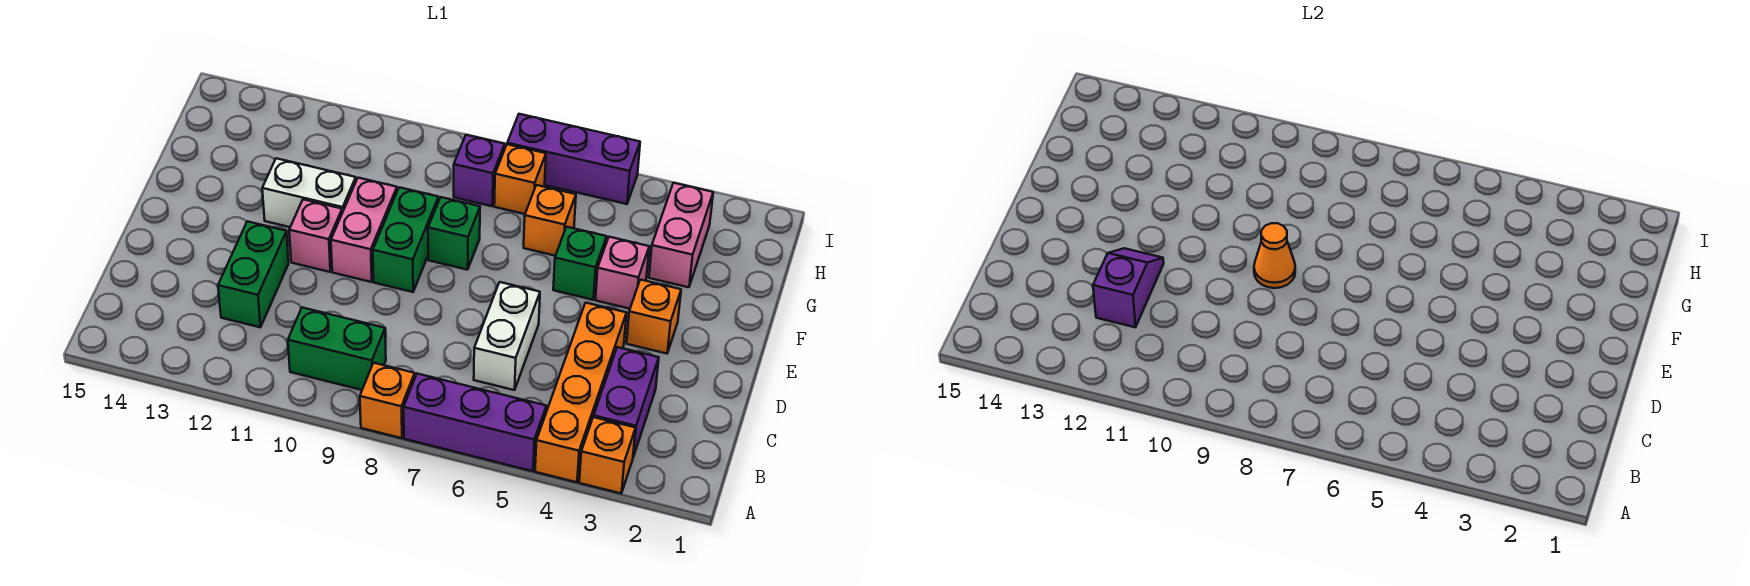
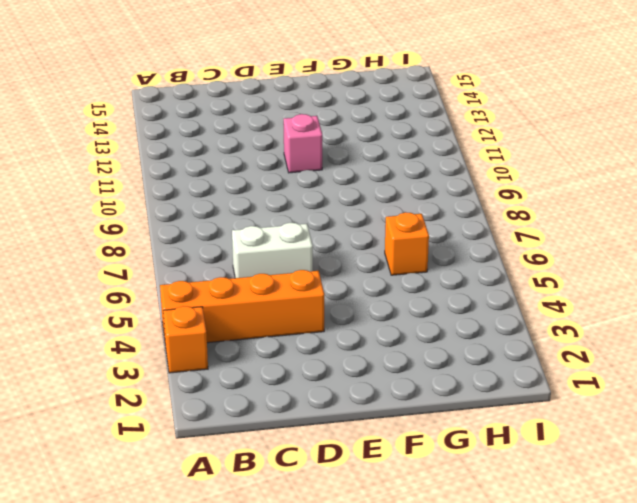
none -> purple 1x3 brick [404,374,546,471]
none -> orange 1x1 brick [360,363,415,438]
none -> purple 1x2 brick [594,347,659,457]

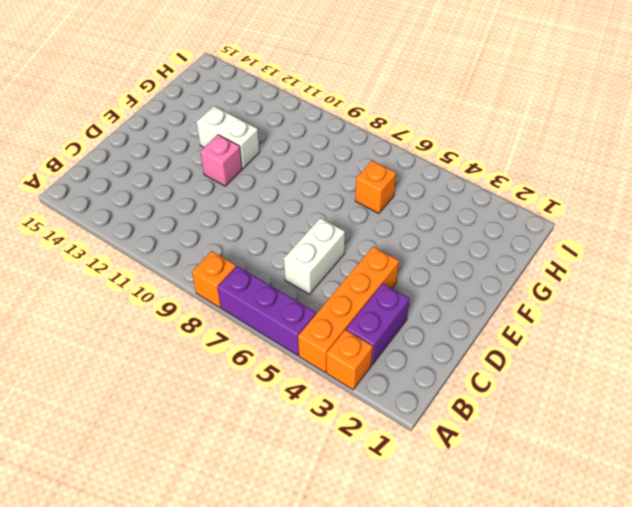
none -> green 1x2 brick [288,308,386,390]
none -> green 1x2 brick [218,221,289,327]
none -> orange 1x1 brick [627,280,681,354]

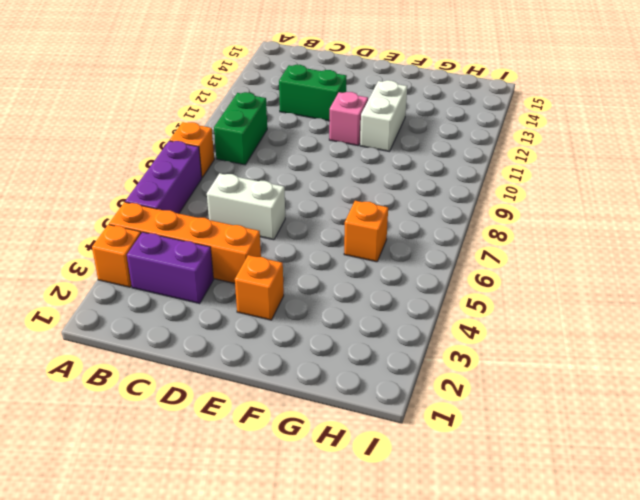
none -> green 1x2 brick [373,187,438,292]
none -> pink 1x2 brick [331,178,397,282]
none -> pink 1x1 brick [596,237,649,309]

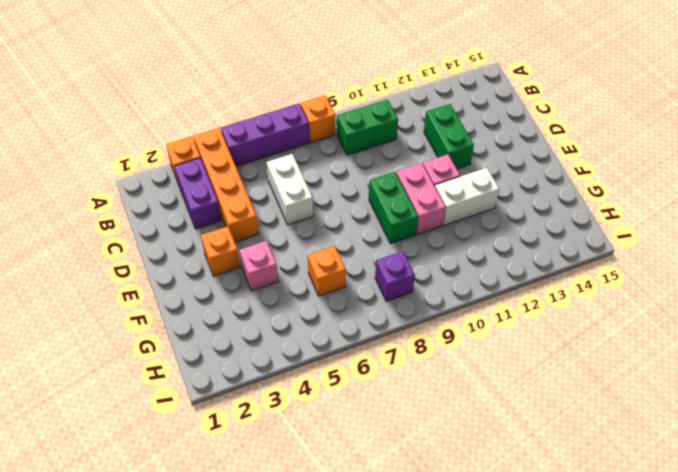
none -> green 1x1 brick [553,227,607,300]
none -> green 1x1 brick [428,197,480,270]
none -> pink 1x2 brick [649,183,713,287]

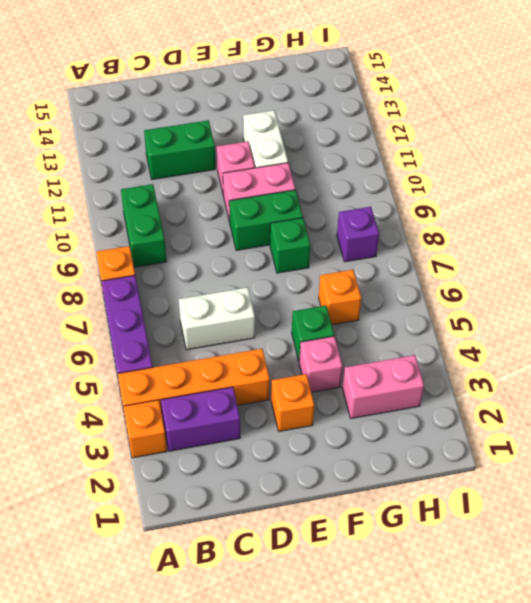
none -> orange 1x1 brick [494,144,546,214]
none -> purple 1x3 brick [507,114,640,204]
none -> purple 1x2 slope [1093,248,1164,327]

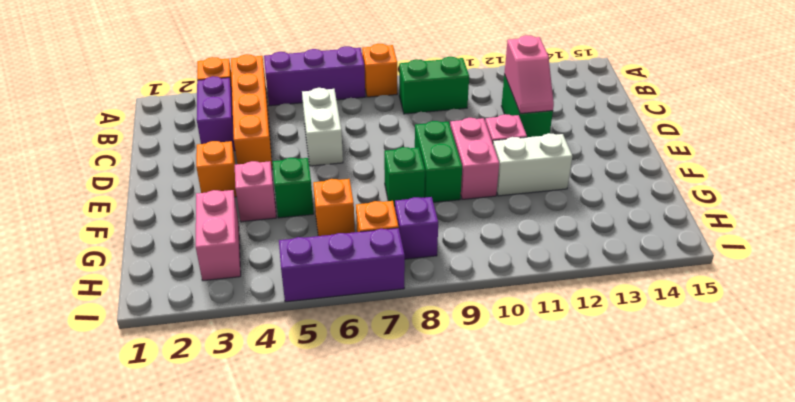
pink 1x2 slope [504,35,554,114] -> purple 1x2 slope [1093,248,1164,327]
none -> orange 1x1 cone [1254,223,1295,288]

